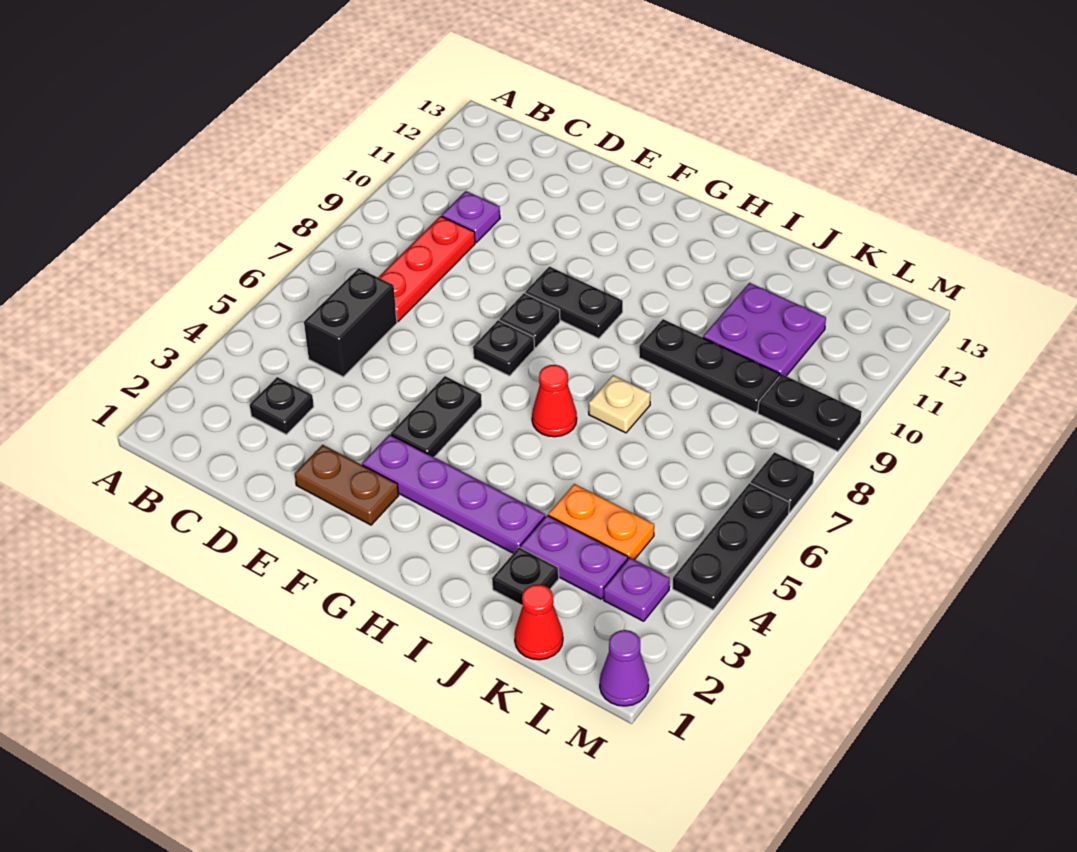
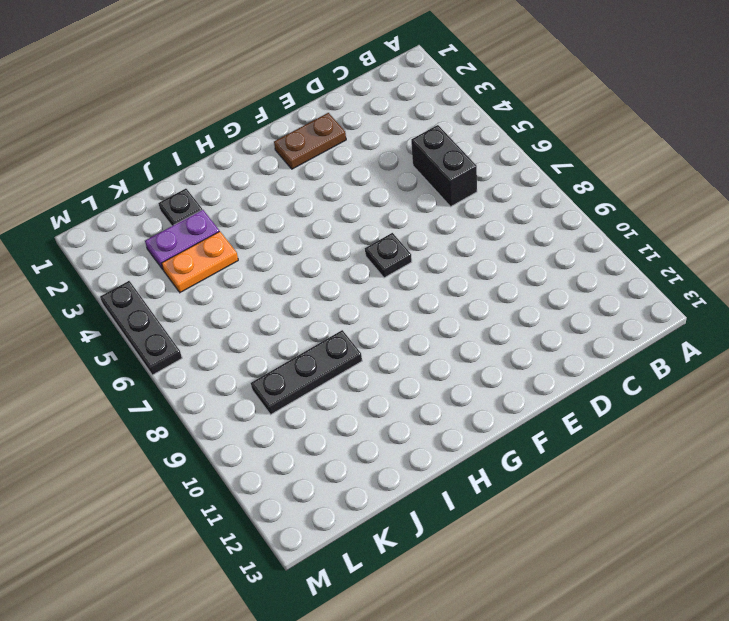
none -> black 1x1 plate [250,377,314,434]
none -> red 1x3 plate [378,216,475,321]
none -> purple 1x1 plate [442,191,500,242]

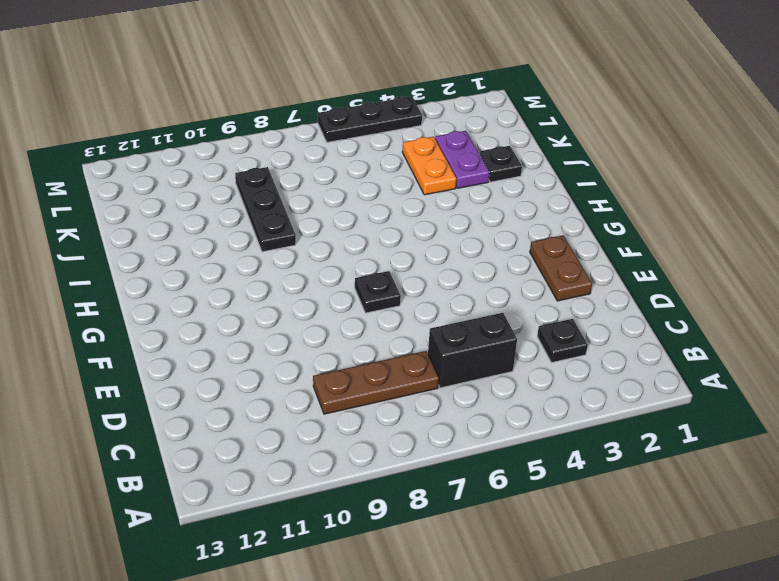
brown 1x3 plate [313,351,439,414] -> red 1x3 plate [378,216,475,321]
none -> purple 1x1 plate [442,191,500,242]
none -> purple 1x4 plate [362,434,545,553]
none -> black 1x2 plate [391,376,482,457]

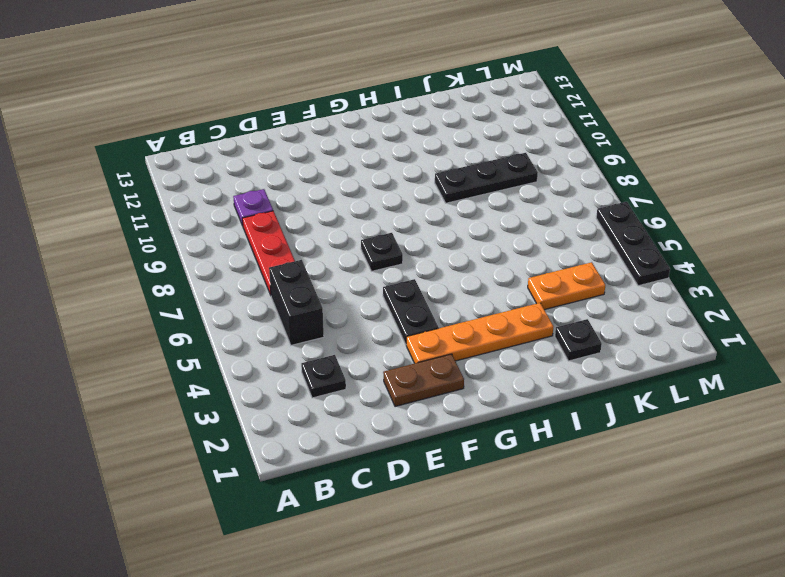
orange 1x4 plate [406,303,553,363] -> purple 1x4 plate [362,434,545,553]
none -> black 1x1 plate [499,293,560,348]
none -> black 1x2 plate [525,267,623,338]
none -> red 1x1 cone [532,365,577,437]

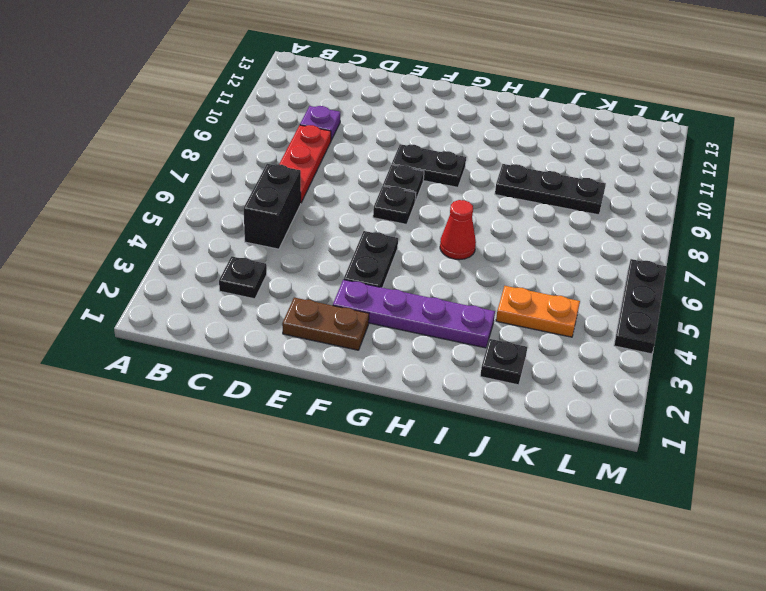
none -> tan 1x1 plate [589,375,651,433]
none -> purple 1x2 plate [521,515,628,599]
none -> purple 2x2 plate [703,283,826,377]

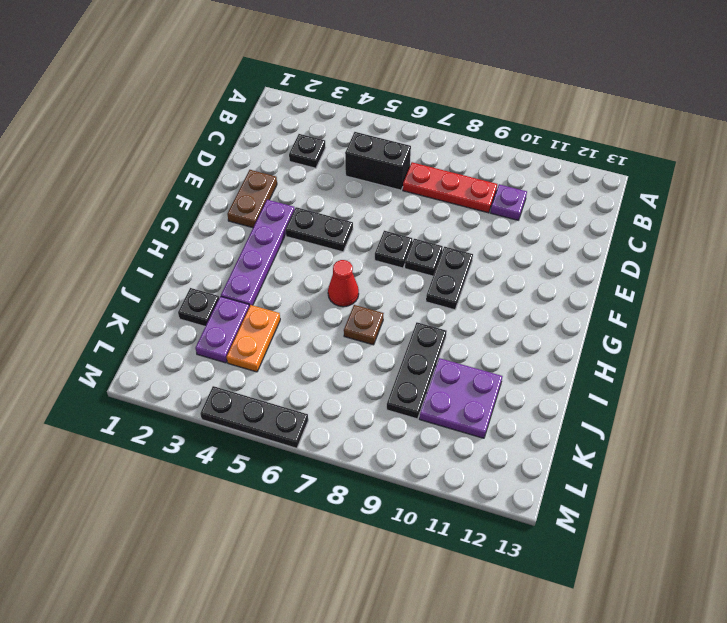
brown 1x1 plate [344,305,384,345] -> tan 1x1 plate [589,375,651,433]
none -> red 1x1 cone [515,584,563,660]
none -> purple 1x1 plate [604,557,670,621]
none -> black 1x2 plate [758,374,862,452]

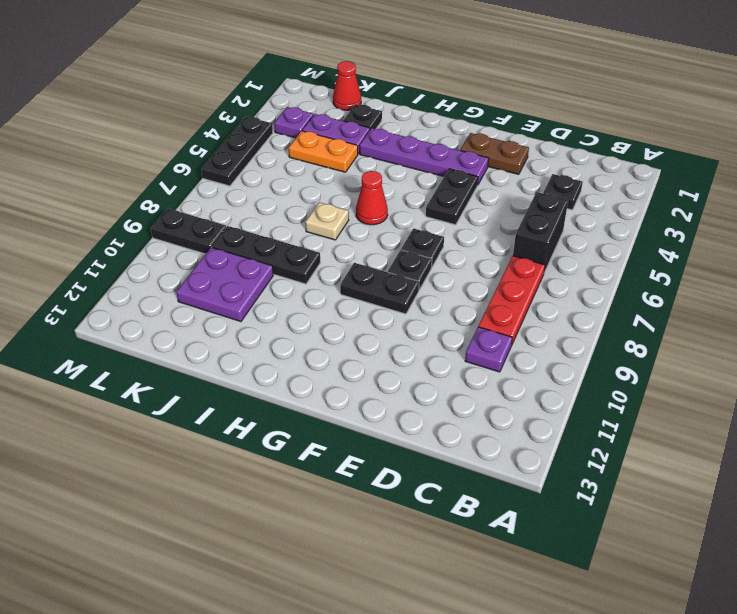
none -> purple 1x1 cone [600,630,649,706]
none -> black 1x1 plate [751,452,814,513]

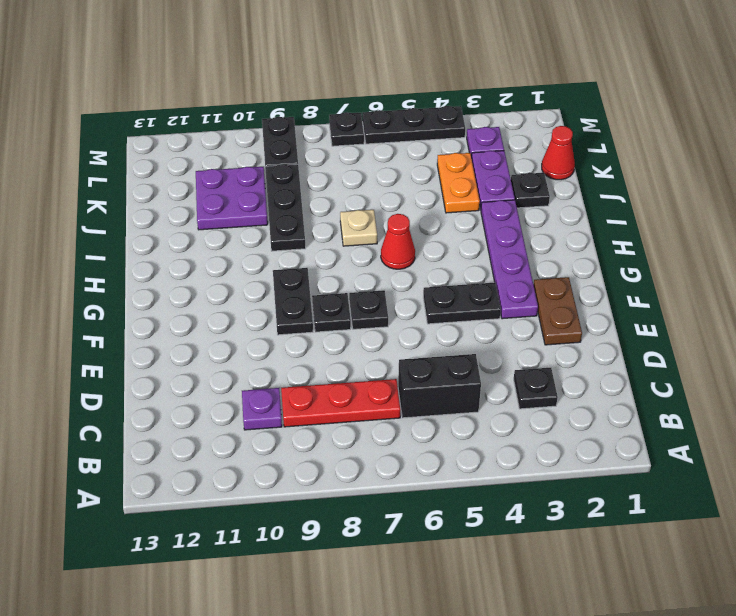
none -> purple 1x1 cone [600,630,649,706]

